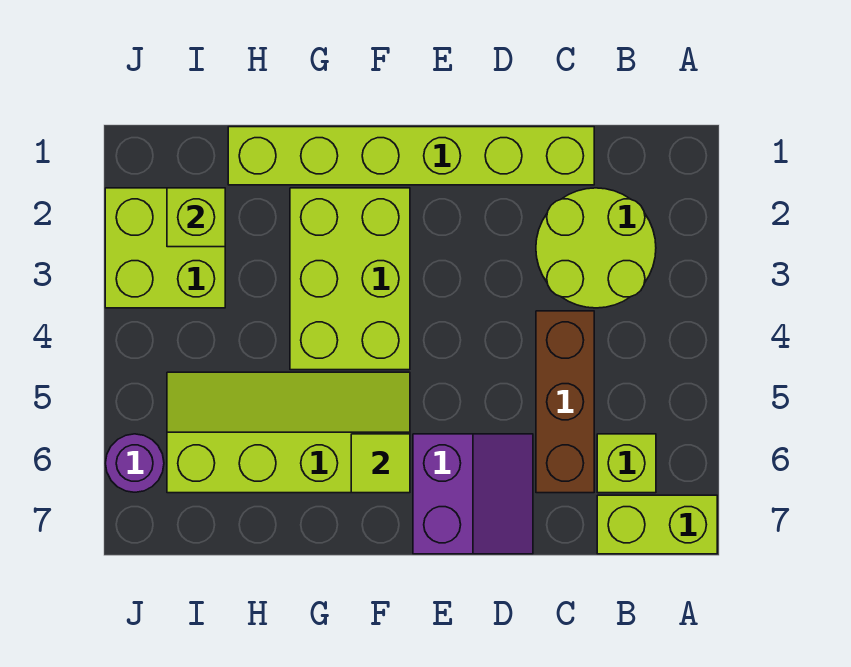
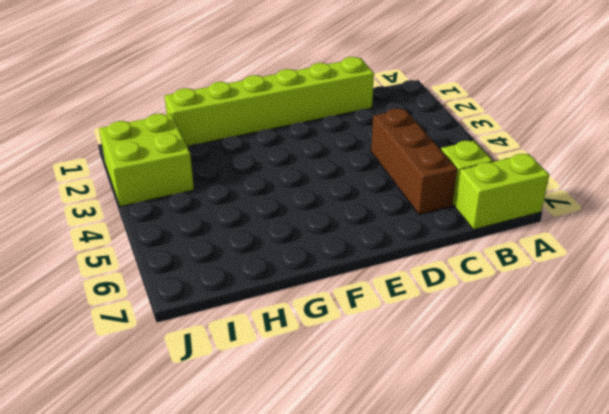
none -> lime 2x2 round brick [536,188,656,308]
none -> purple 2x2 slope [413,434,533,554]
none -> lime 2x3 brick [290,188,410,370]

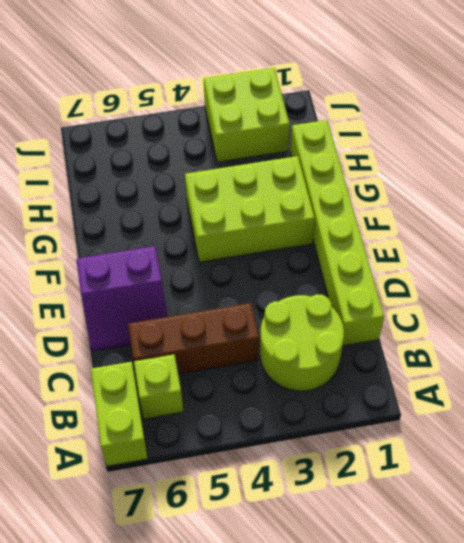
none -> lime 2x4 slope [167,372,410,493]
none -> purple 1x1 round brick [105,434,164,492]
none -> lime 1x1 tile [351,434,410,493]

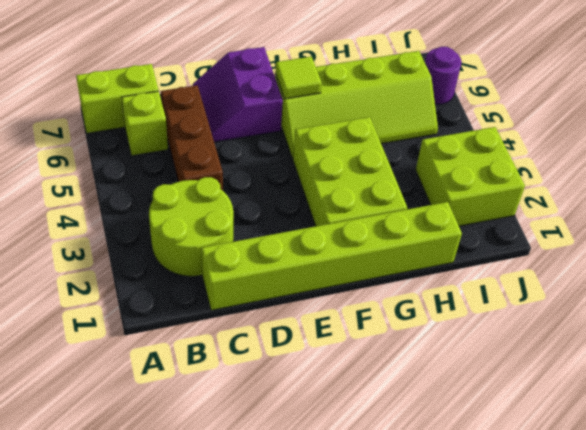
none -> lime 1x1 brick [167,188,225,247]

